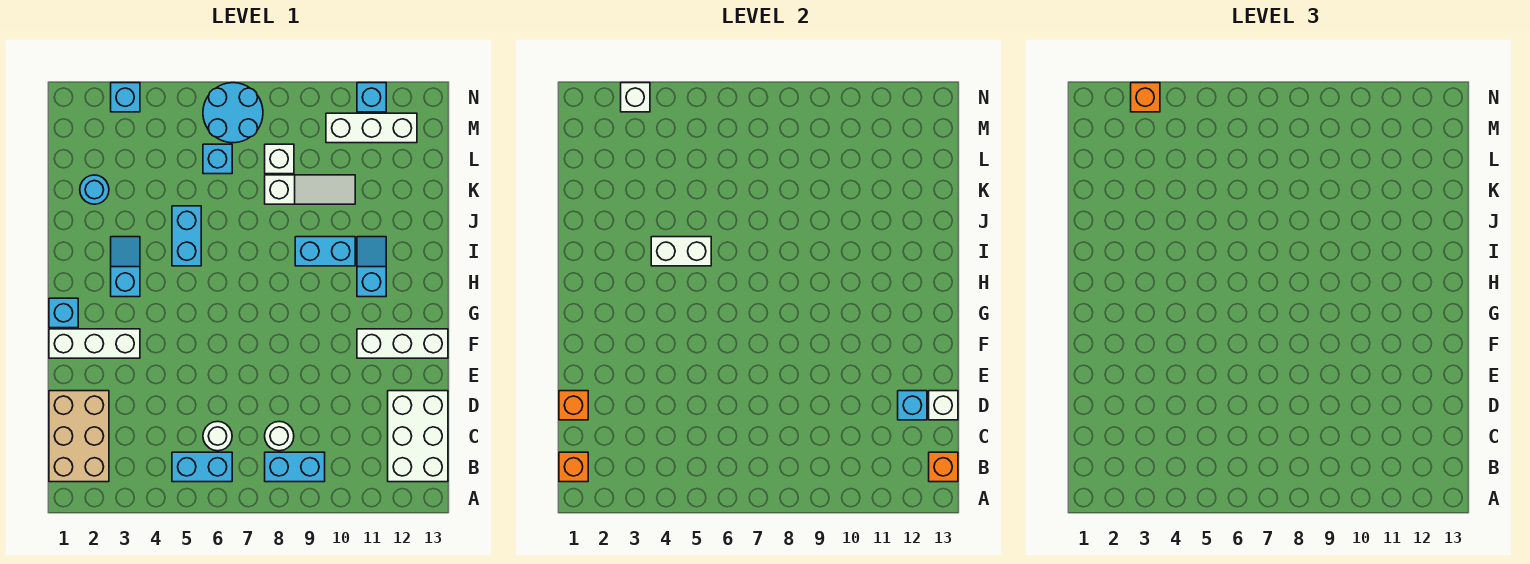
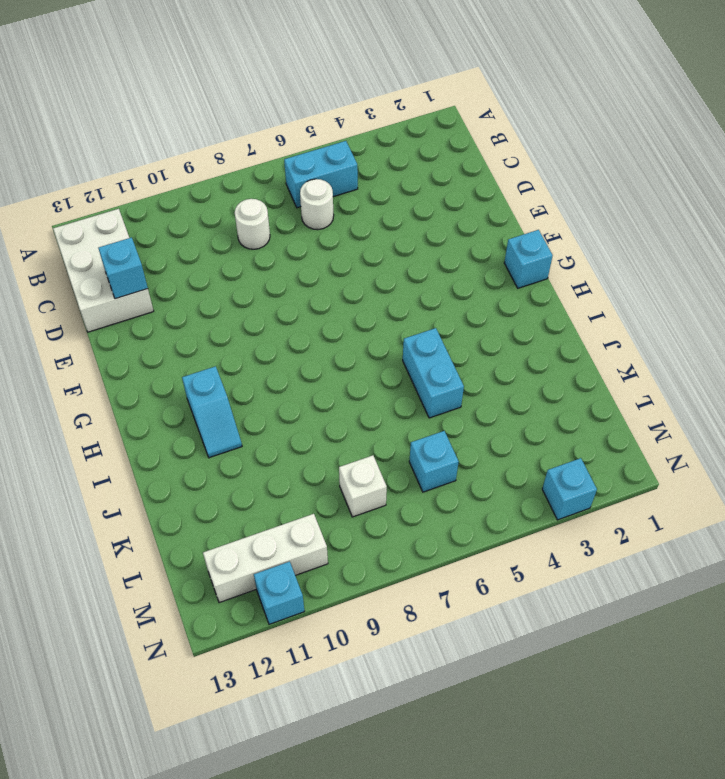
none -> tan 2x3 brick [49,391,109,482]
none -> cyan 1x2 brick [265,452,325,482]
none -> white 1x3 brick [49,329,140,358]

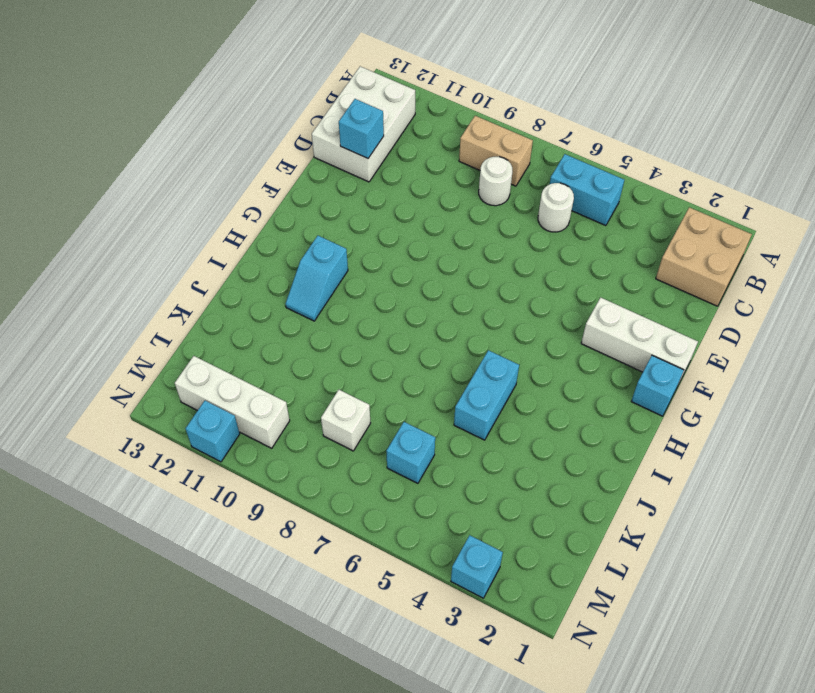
tan 2x2 brick [656,207,752,306] -> tan 2x3 brick [49,391,109,482]
tan 1x2 brick [459,116,533,186] -> cyan 1x2 brick [265,452,325,482]
none -> white 1x3 brick [357,329,448,358]
none -> cyan 1x2 slope [111,237,140,297]
none -> cyan 1x2 brick [295,237,355,266]

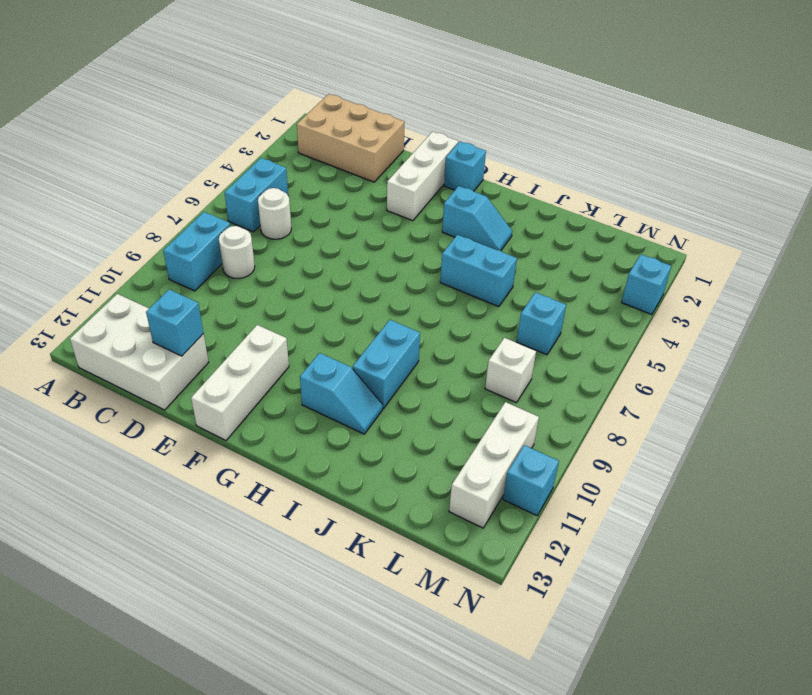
none -> cyan 1x1 round brick [80,175,109,204]
none -> white 1x3 slope [265,175,355,204]
none -> cyan 2x2 round brick [203,83,263,143]

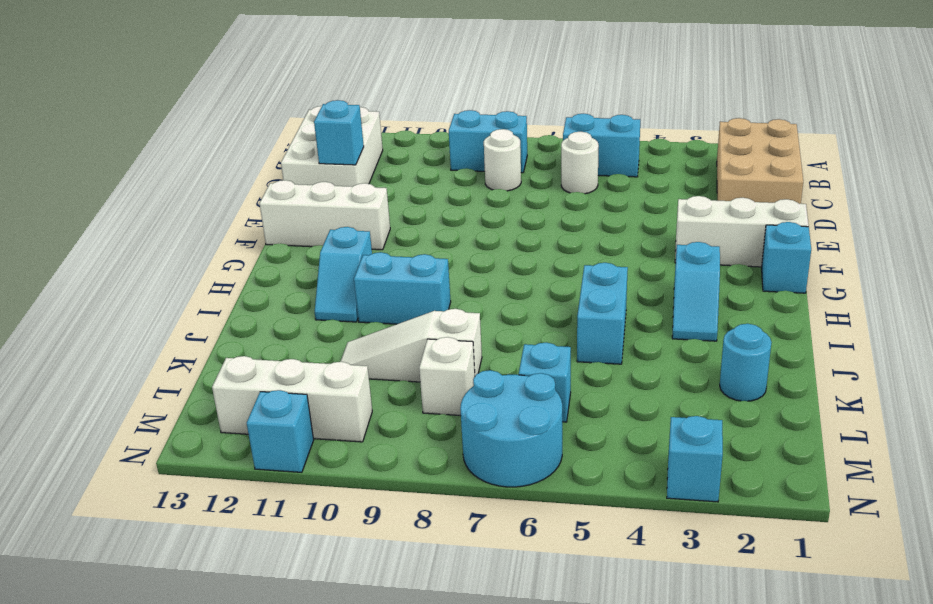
none -> orange 1x1 brick [559,452,588,482]
none -> orange 1x1 brick [929,452,958,482]
none -> orange 1x1 brick [559,391,588,420]

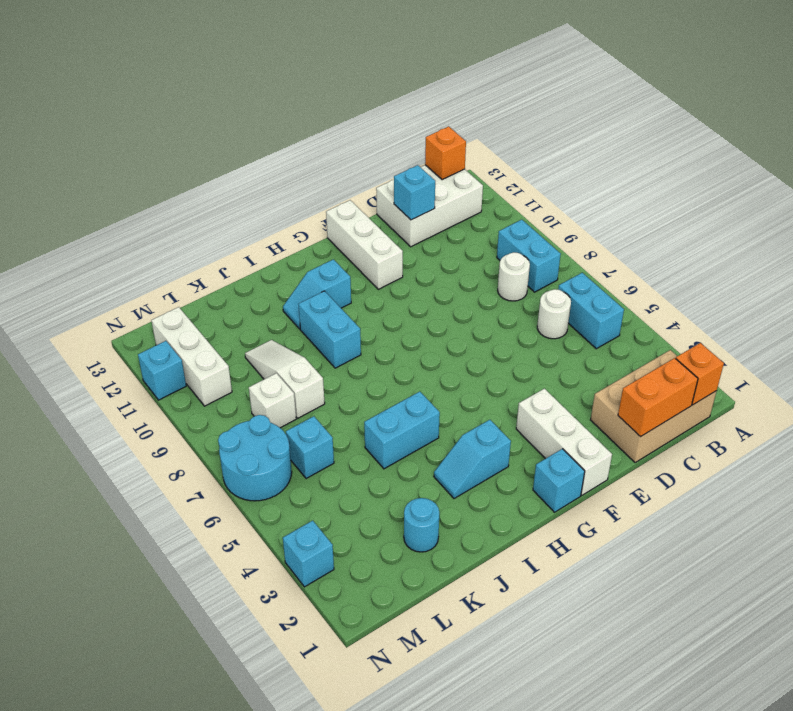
orange 1x2 brick [618,358,698,437] -> orange 1x1 brick [559,391,588,420]
none -> white 1x1 brick [929,391,958,420]
none -> white 1x2 brick [651,237,711,266]
none -> white 1x1 brick [621,83,650,112]

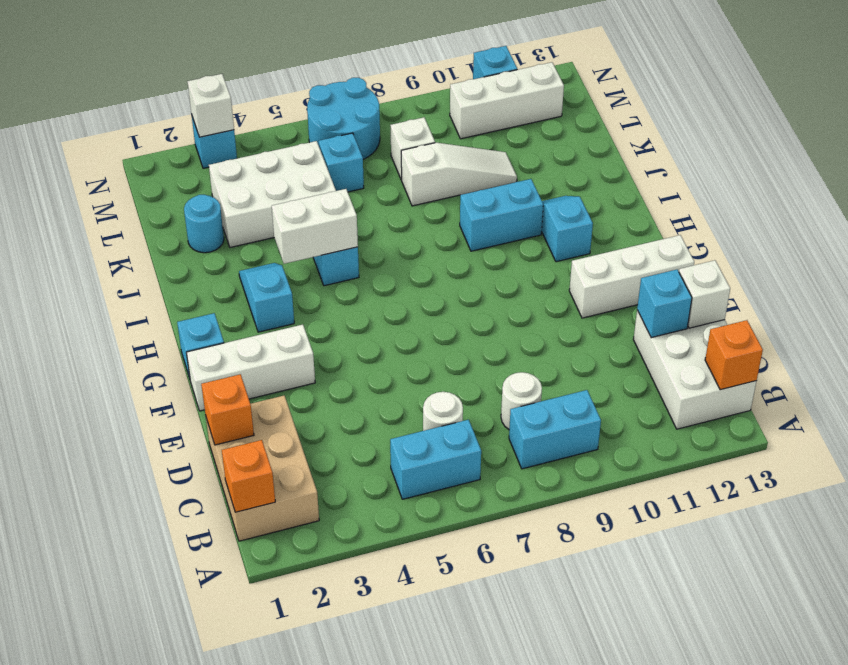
white 2x3 brick [209,141,336,247] -> none
none -> orange 1x1 brick [1131,83,1160,112]

